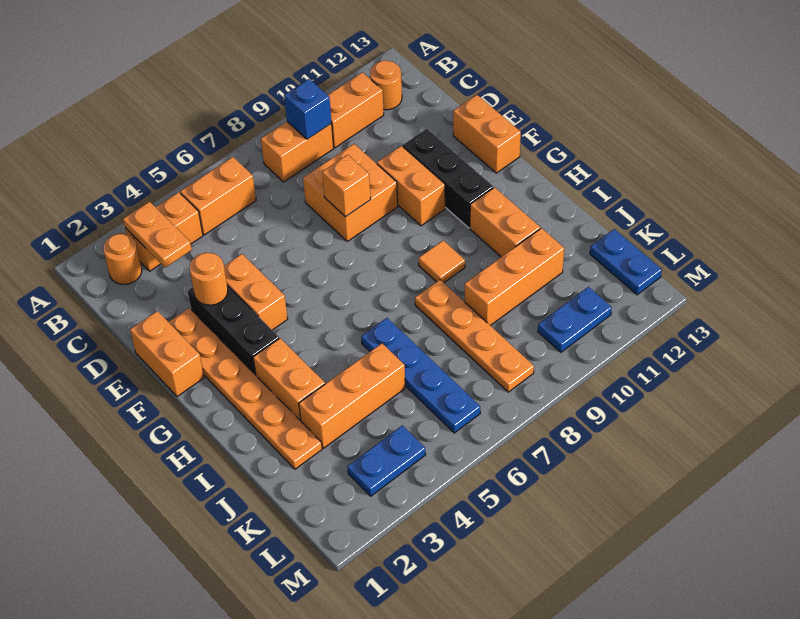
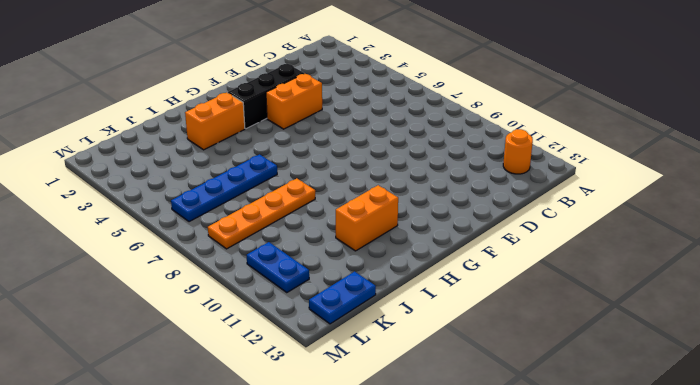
none -> orange 1x1 round brick [103,234,142,284]
none -> orange 1x2 brick [125,192,203,271]
none -> orange 1x2 brick [180,157,256,235]

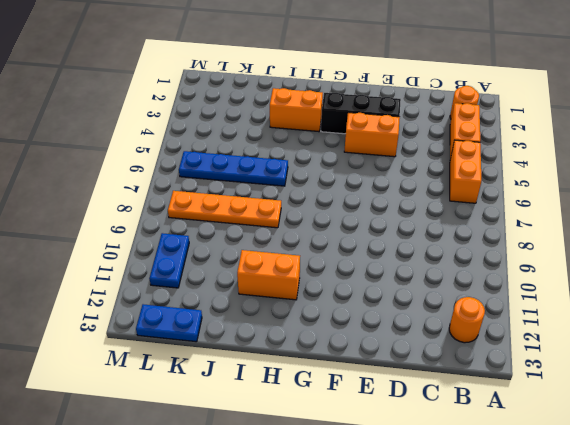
none -> orange 1x2 brick [261,122,334,182]
none -> orange 1x2 brick [328,72,384,148]
none -> orange 2x2 brick [303,144,398,241]

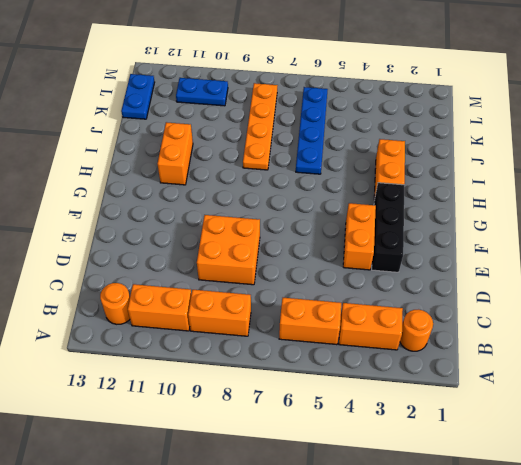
none -> orange 1x2 brick [130,311,204,397]
none -> orange 1x6 plate [169,308,322,469]
none -> orange 1x2 brick [377,146,445,226]

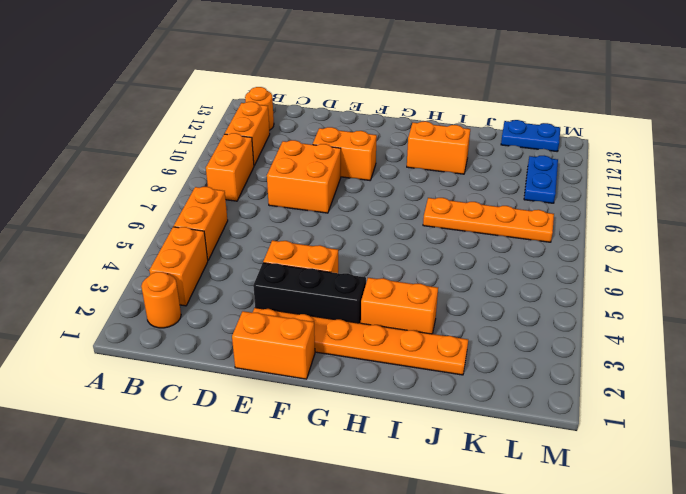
none -> black 1x3 brick [403,129,493,228]
none -> orange 1x2 brick [453,95,521,173]
none -> orange 1x1 tile [419,240,465,283]

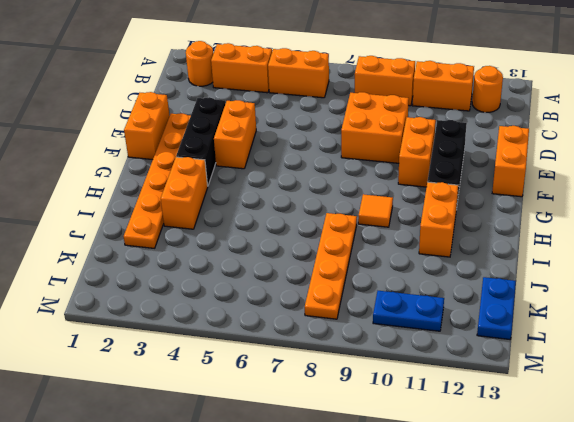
none -> blue 1x4 plate [361,318,480,433]
none -> orange 1x3 brick [299,343,405,448]
none -> orange 1x3 brick [465,228,564,326]

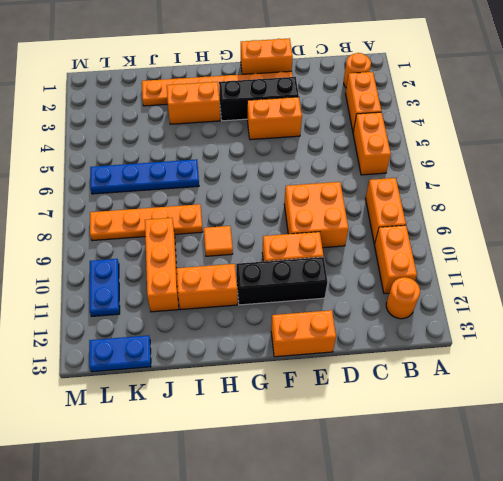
none -> orange 1x3 brick [299,343,405,448]
none -> blue 1x2 plate [347,425,426,496]
none -> orange 1x2 plate [123,202,192,268]

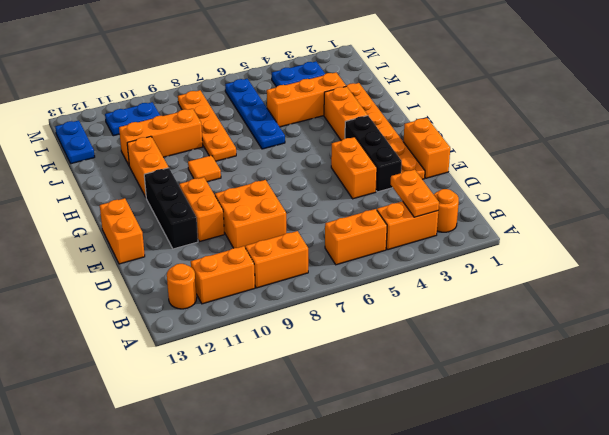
none -> blue 1x1 brick [284,79,332,139]
none -> orange 1x1 round brick [189,253,228,305]
none -> orange 1x1 brick [322,155,371,217]

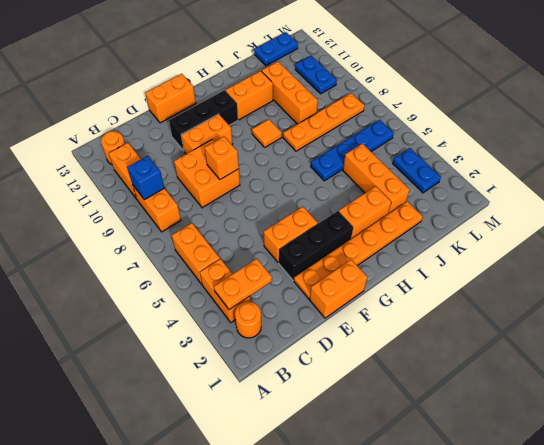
none -> orange 1x1 round brick [189,253,228,305]

